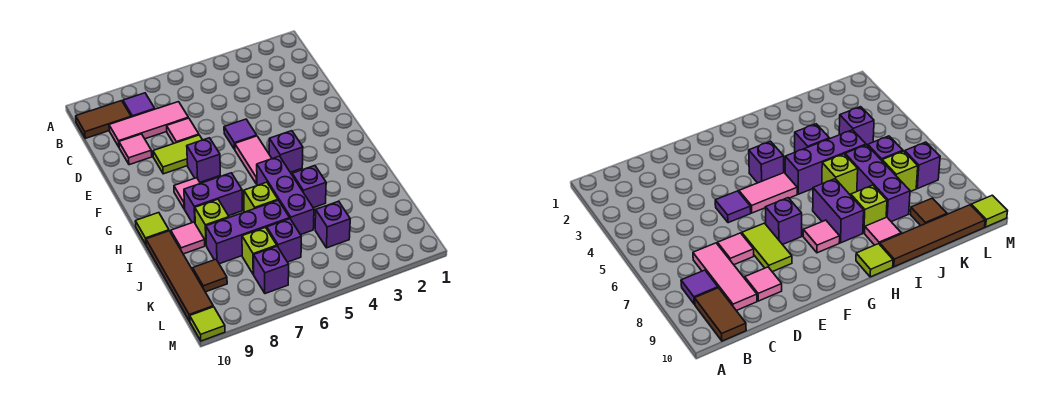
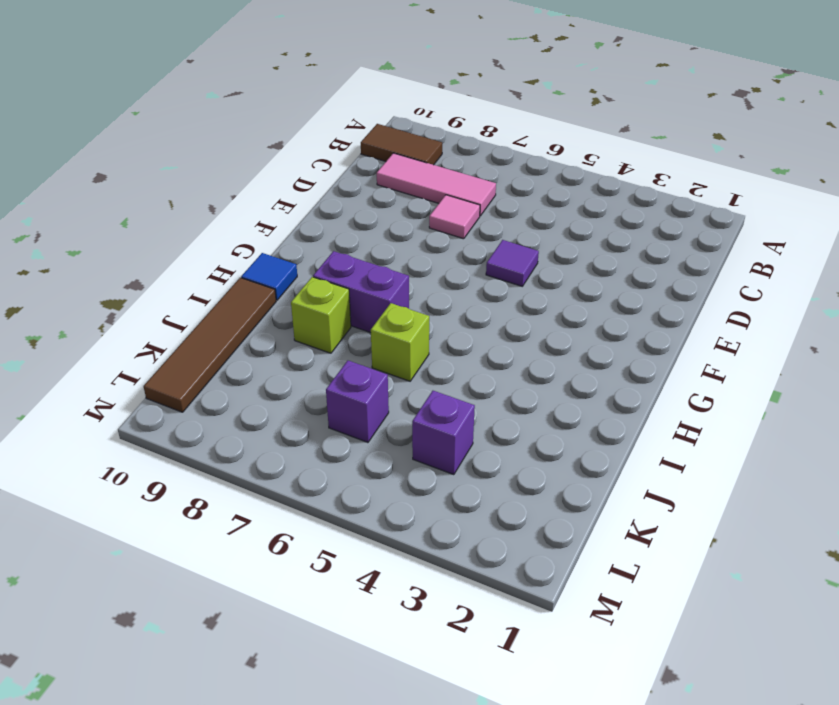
blue 1x1 tile [241,253,297,300] -> lime 1x1 tile [135,213,169,244]
none -> purple 1x1 tile [123,93,155,117]
none -> pink 1x1 tile [119,134,152,165]
none -> lime 1x2 tile [153,135,202,174]

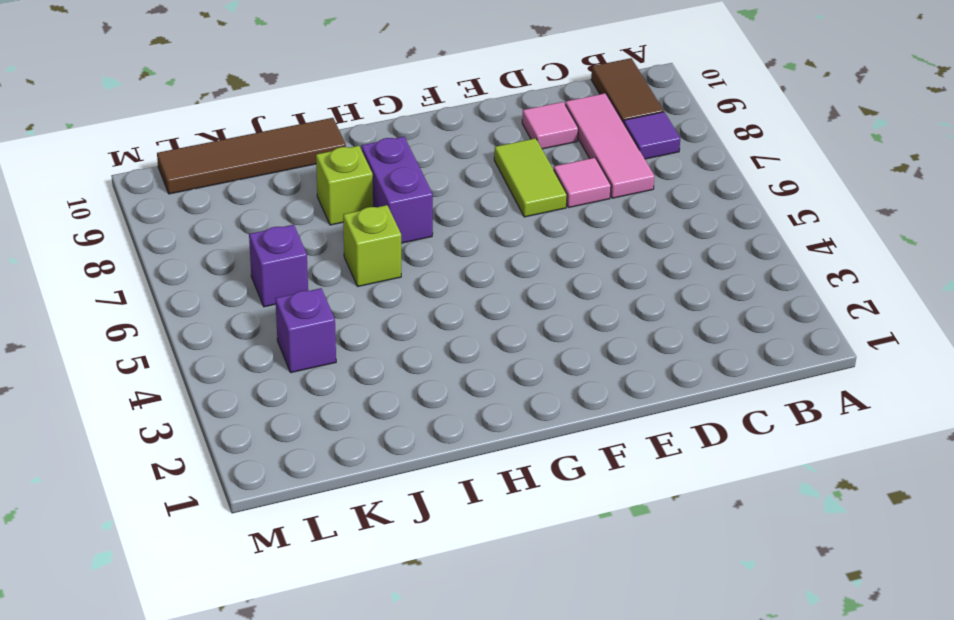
none -> purple 1x1 tile [224,119,257,149]
none -> pink 1x2 tile [235,136,272,184]
none -> purple 1x1 brick [187,138,220,182]

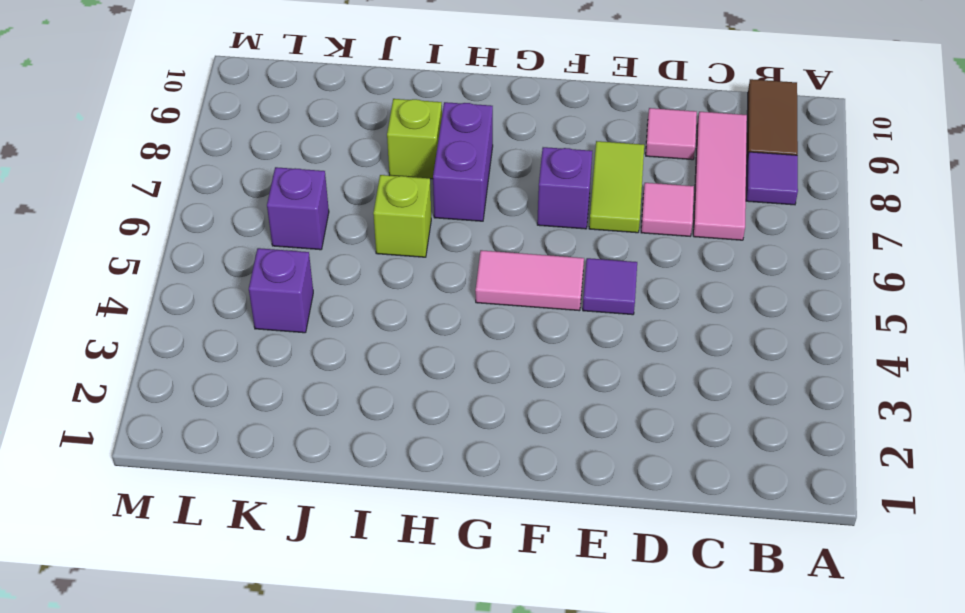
none -> purple 1x1 brick [269,131,303,172]
none -> pink 1x1 tile [174,178,200,209]
none -> purple 1x3 brick [257,156,314,235]

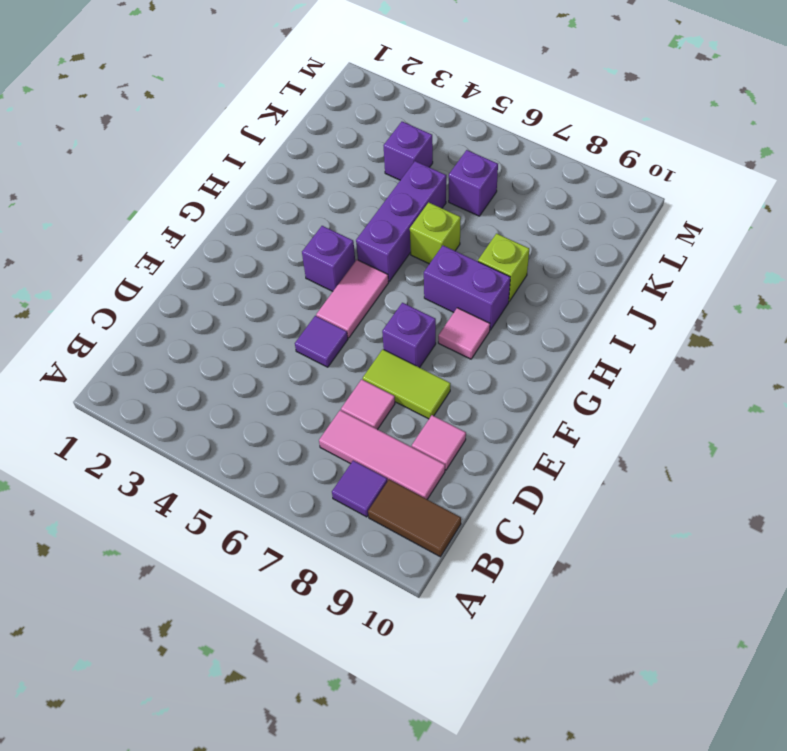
none -> lime 1x1 tile [135,213,169,244]
none -> purple 1x1 brick [292,166,326,208]
none -> pink 1x1 tile [171,222,205,254]

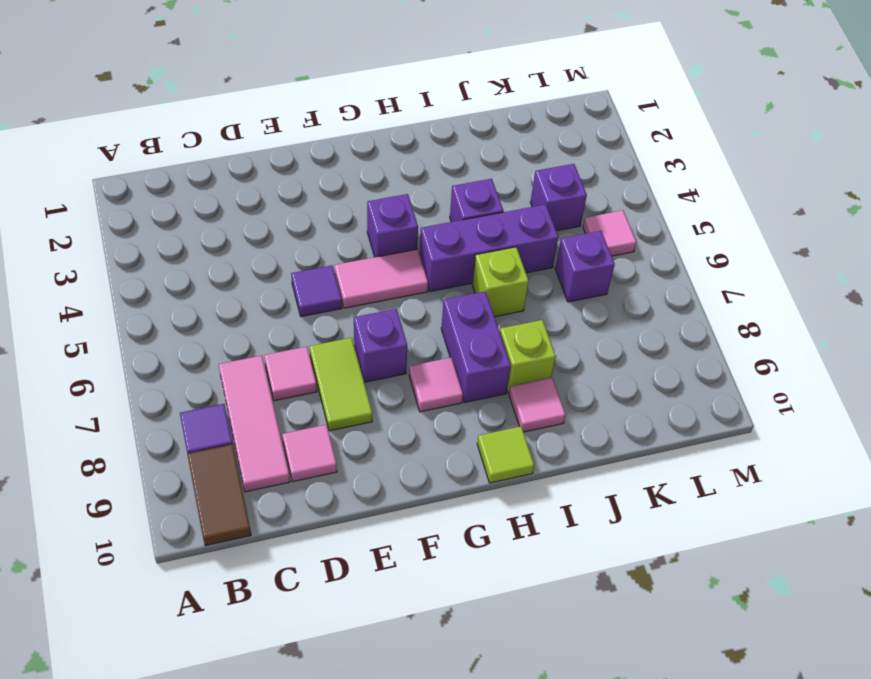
pink 1x1 tile [583,210,636,256] -> none
none -> brown 1x4 tile [146,231,213,321]
none -> purple 1x3 brick [206,200,290,264]
none -> lime 1x1 brick [242,227,277,274]

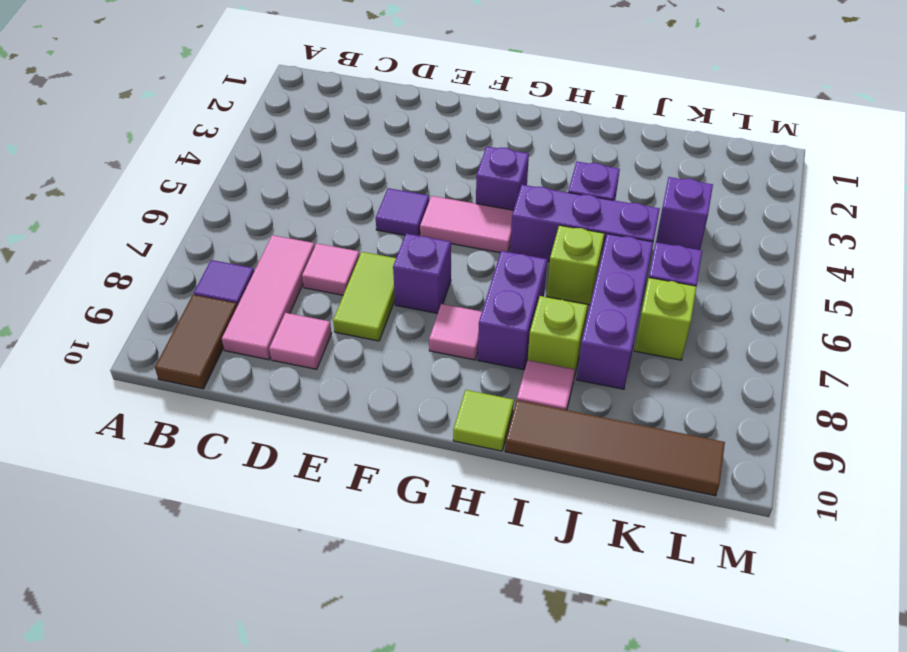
none -> brown 1x1 tile [193,259,227,292]
none -> purple 1x1 brick [253,246,289,294]
none -> lime 1x1 tile [190,307,225,341]

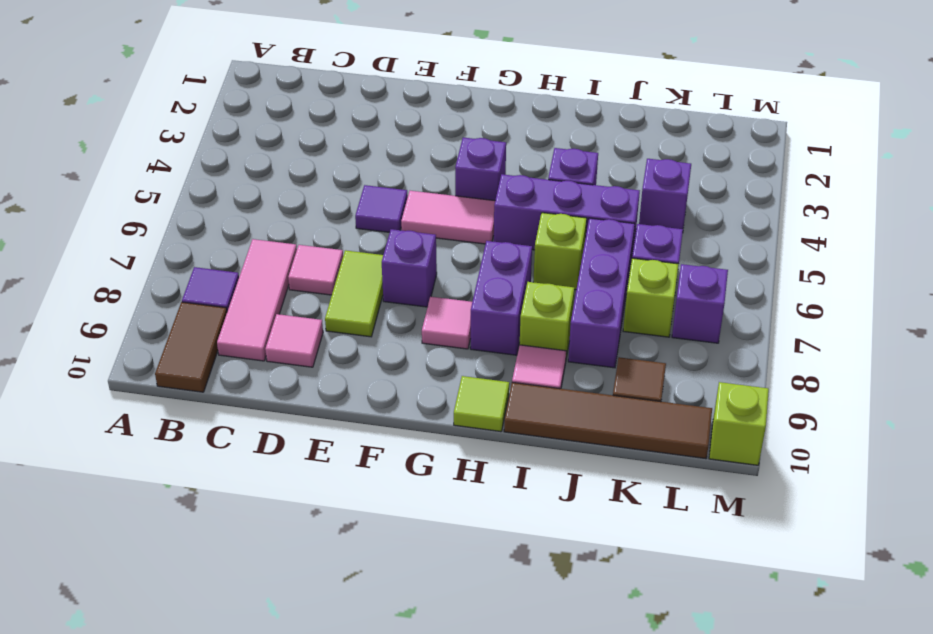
lime 1x1 brick [709,382,769,465] -> lime 1x1 tile [190,307,225,341]

